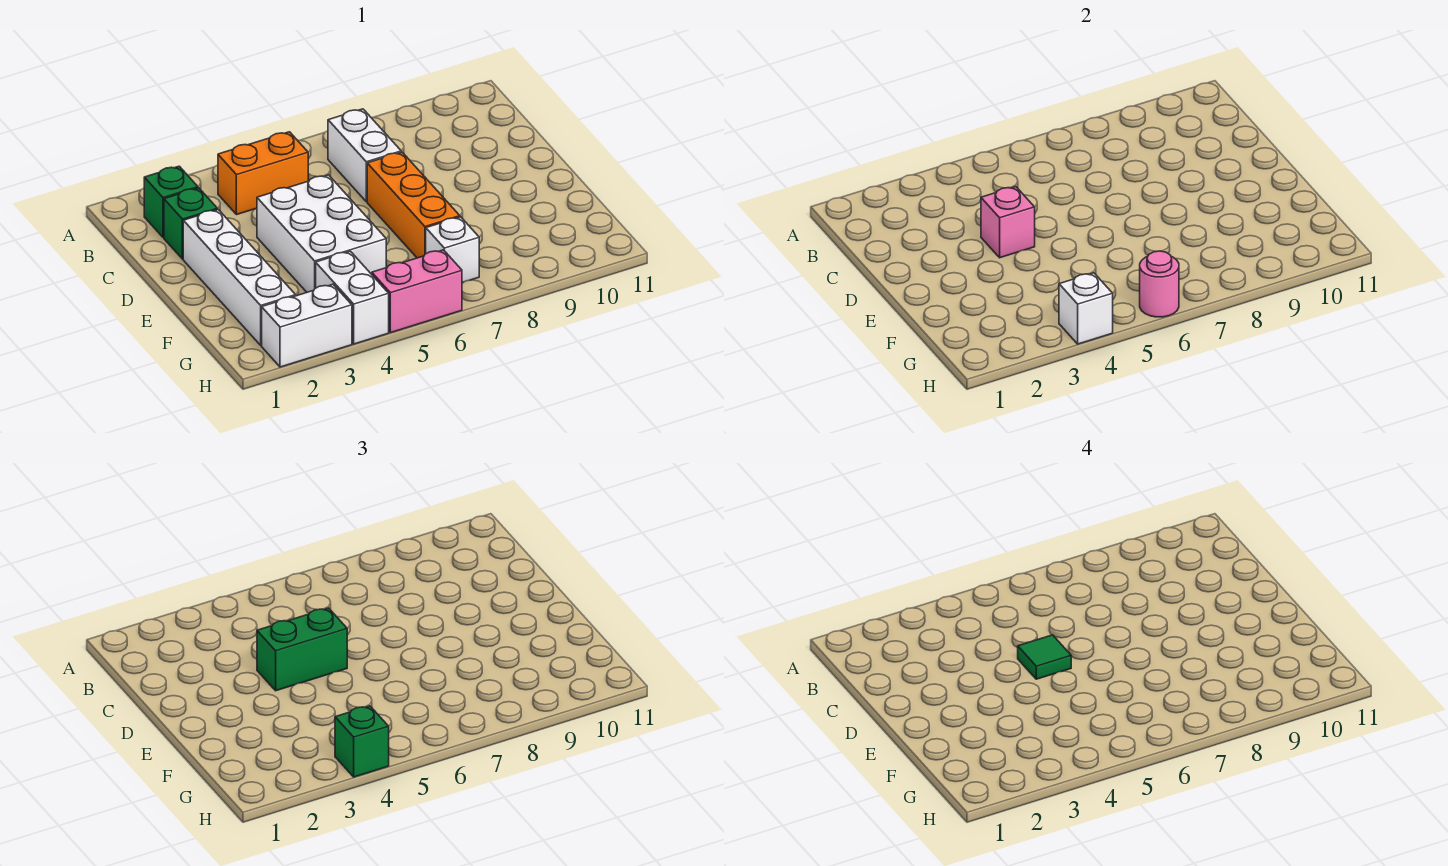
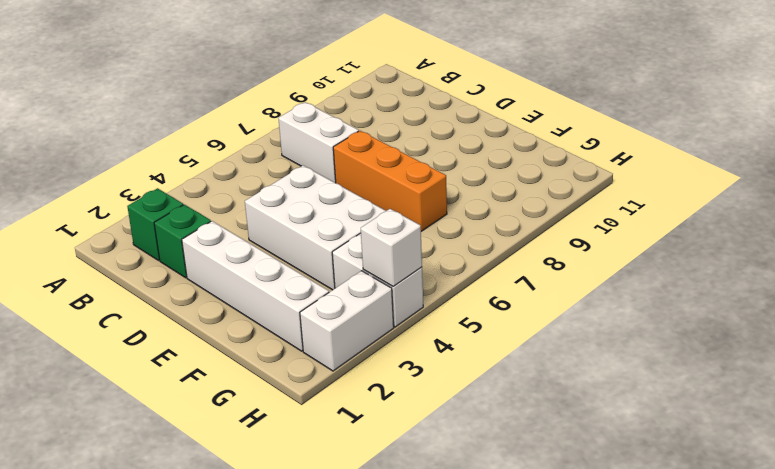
none -> orange 1x2 brick [218,132,308,215]
none -> white 1x1 brick [426,217,479,283]
none -> pink 1x2 brick [372,250,462,333]

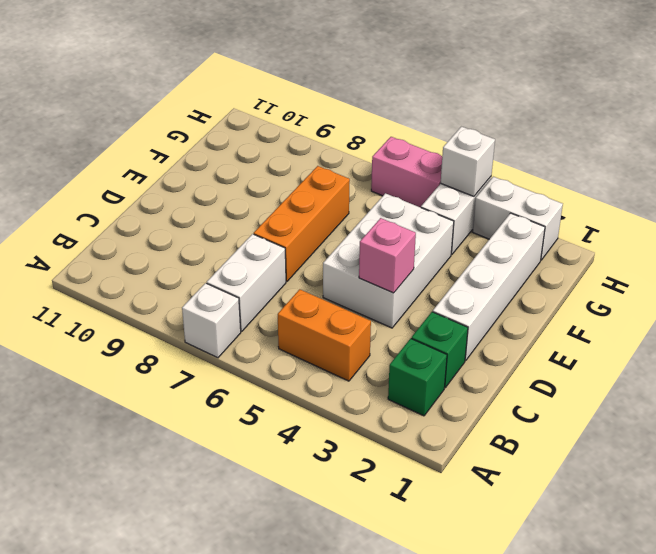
white 1x1 brick [182,283,241,358] -> white 1x1 brick moved to [426,217,479,283]
none -> pink 1x1 round brick [1140,251,1179,317]
none -> green 1x2 brick [257,608,347,691]
none -> green 1x1 brick [335,706,389,777]

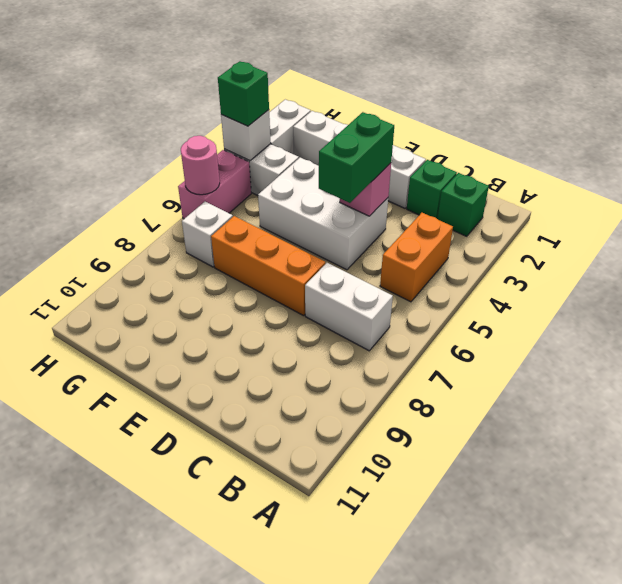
none -> green 1x1 tile [1018,635,1071,679]

